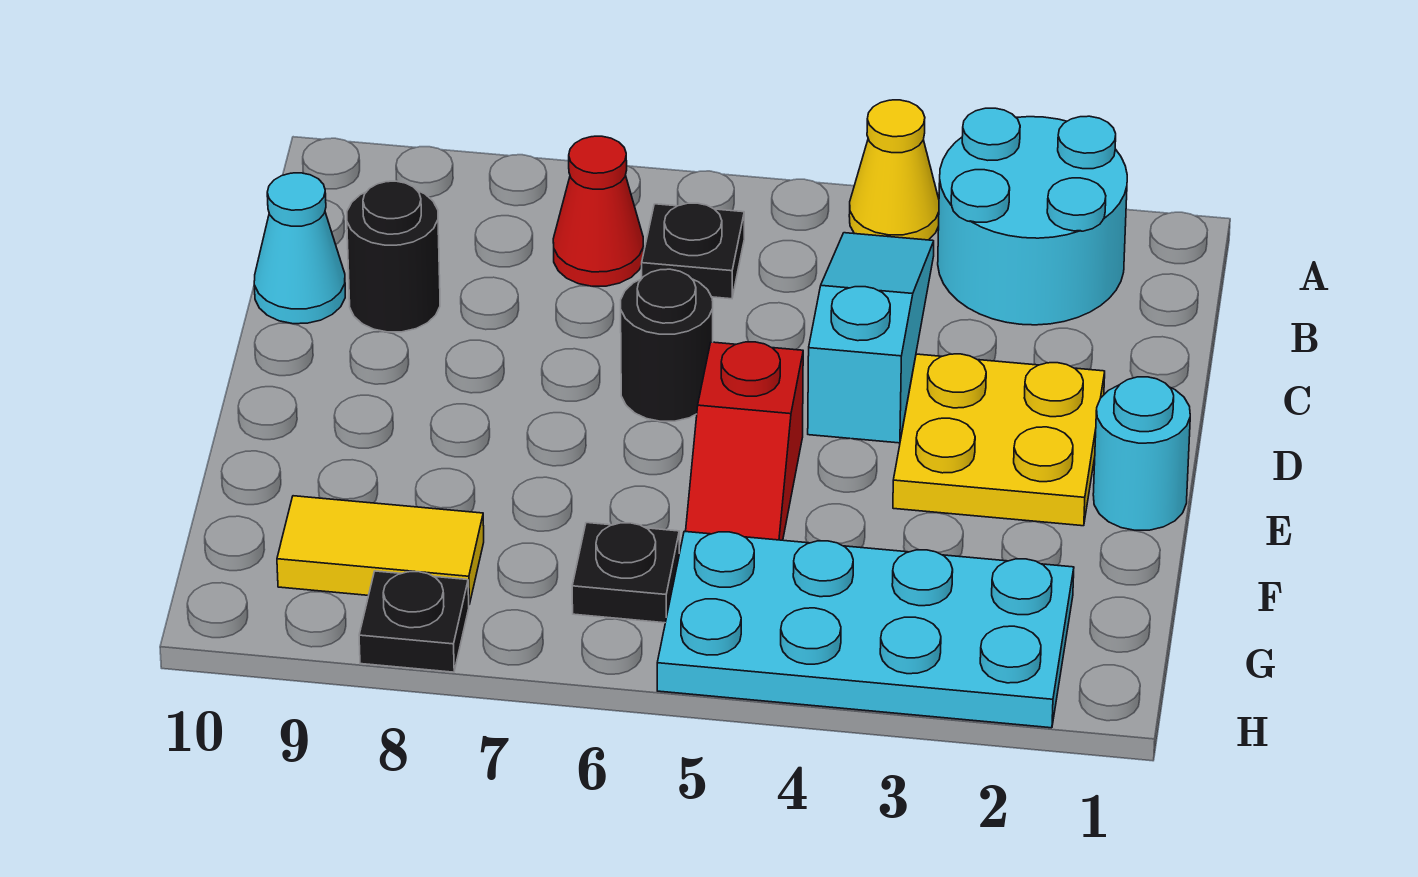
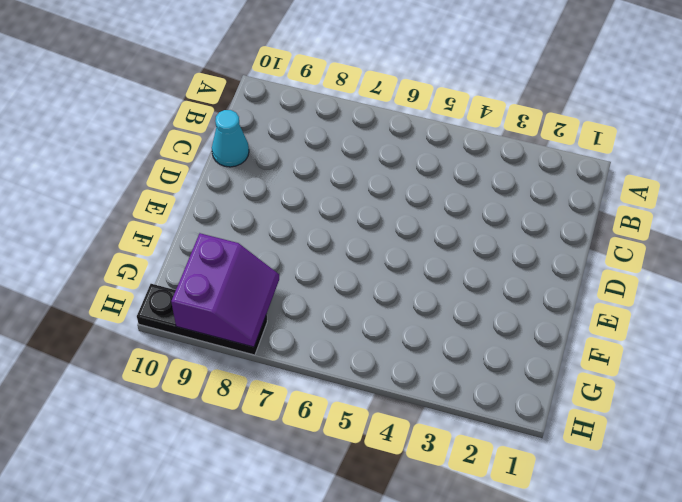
purple 2x2 slope [171,233,279,347] -> none
black 1x3 plate [137,284,267,355] -> black 1x1 plate [359,571,469,672]
none -> cyan 2x2 round brick [938,108,1127,325]
none -> yellow 1x1 cone [849,100,939,240]
none -> cyan 1x3 slope [808,233,934,443]

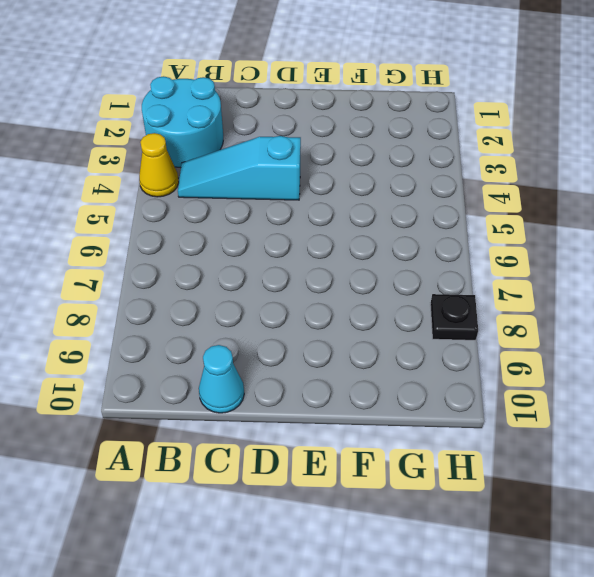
none -> black 1x1 plate [642,203,744,299]
none -> red 1x1 cone [553,136,644,286]
none -> black 1x1 round brick [347,181,440,332]

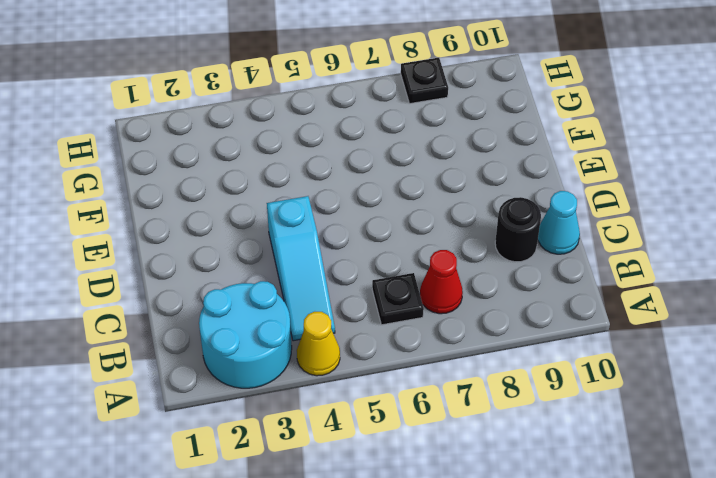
none -> yellow 2x2 plate [893,354,1105,526]
none -> black 1x1 round brick [621,269,713,421]
none -> cyan 1x1 round brick [1093,377,1190,530]

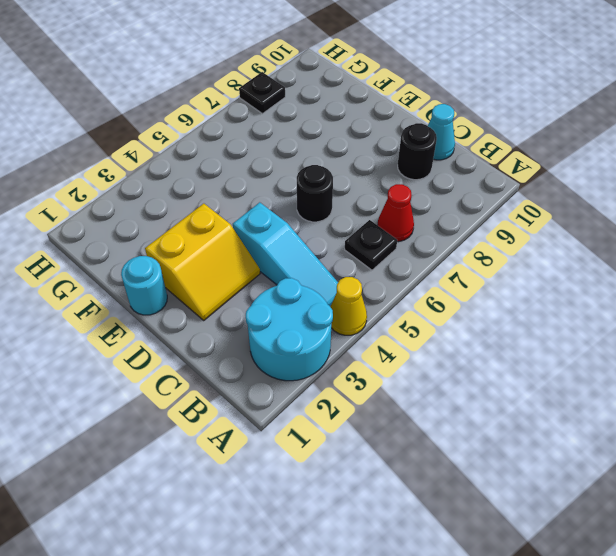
yellow 2x2 slope [145,204,260,320] -> yellow 2x2 plate [893,354,1105,526]
none -> red 1x2 slope [686,342,803,540]
none -> cyan 2x4 plate [657,531,1074,728]
none -> black 1x1 plate [572,523,679,623]

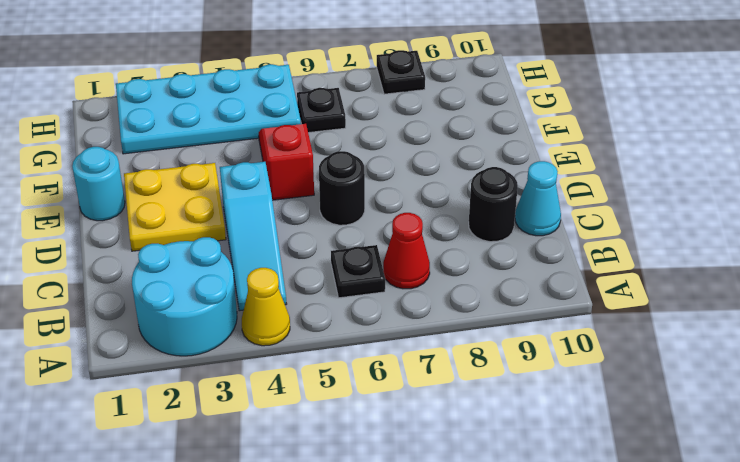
none -> yellow 1x2 tile [277,496,484,604]

